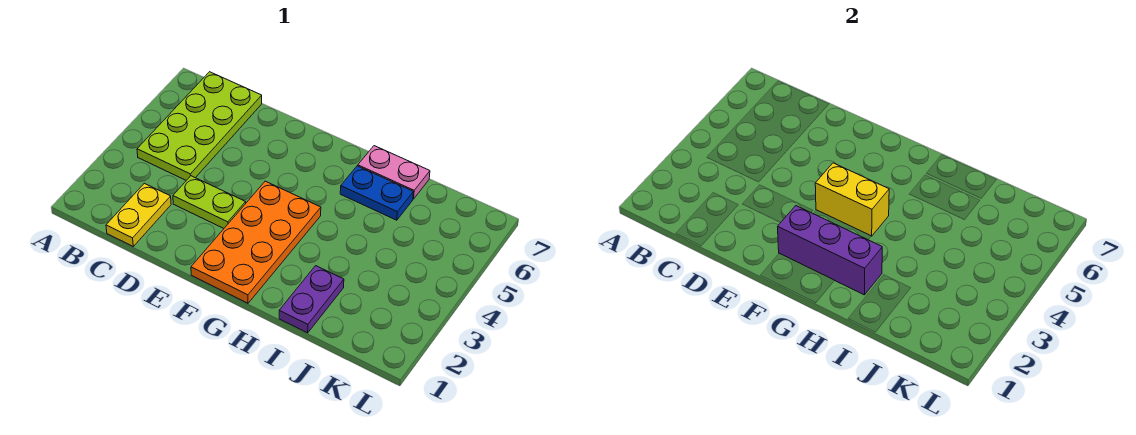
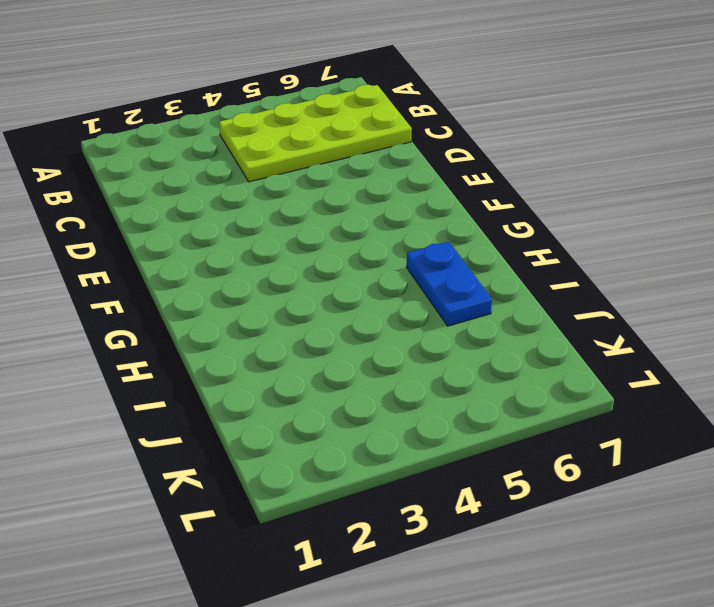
none -> yellow 1x2 plate [106,183,171,246]
none -> lime 1x2 plate [173,176,246,228]

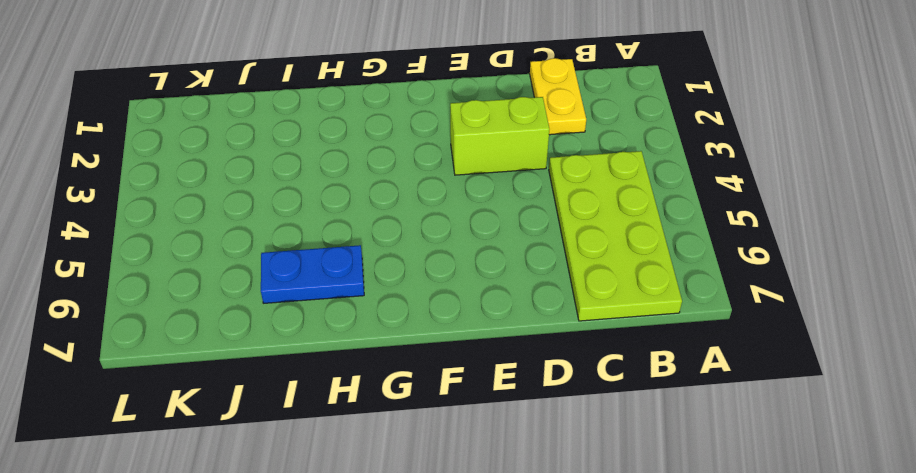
lime 1x2 brick [450,97,549,175] -> lime 1x2 plate [173,176,246,228]
none -> orange 2x4 plate [191,181,321,303]
none -> pink 1x2 plate [358,146,430,199]

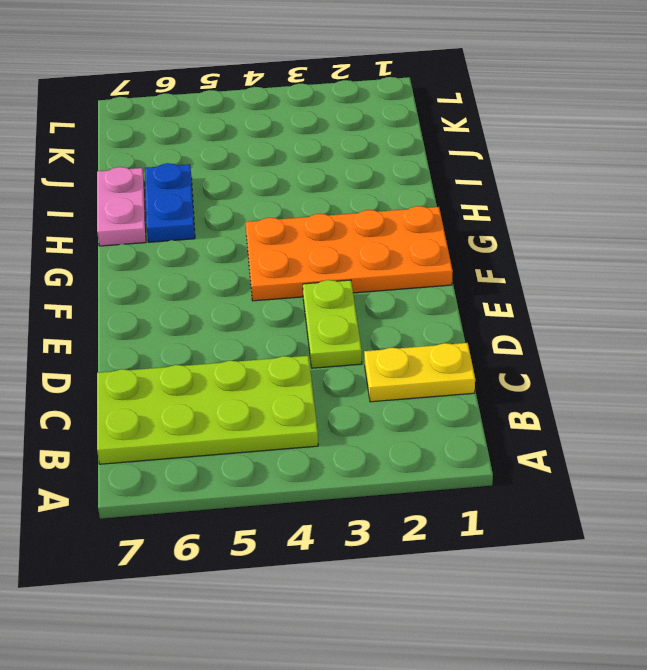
none -> purple 1x2 plate [279,266,344,333]
none -> purple 1x3 brick [778,206,882,295]

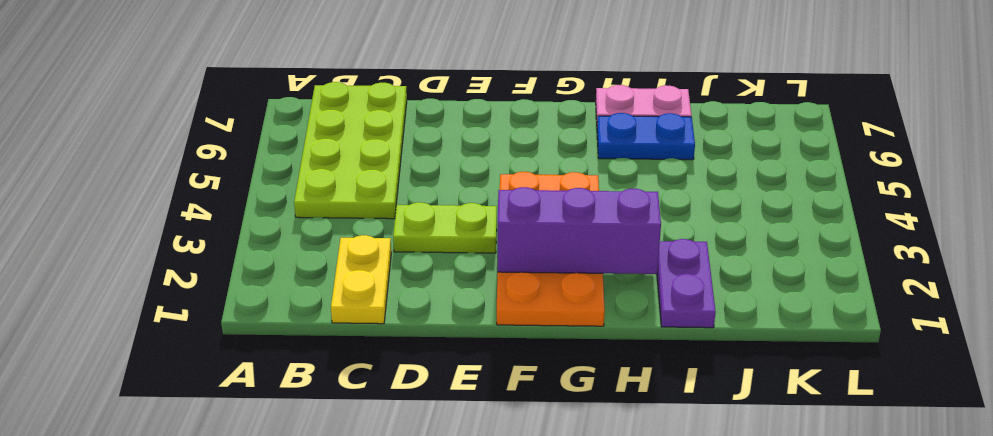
none -> yellow 1x2 brick [815,163,889,236]

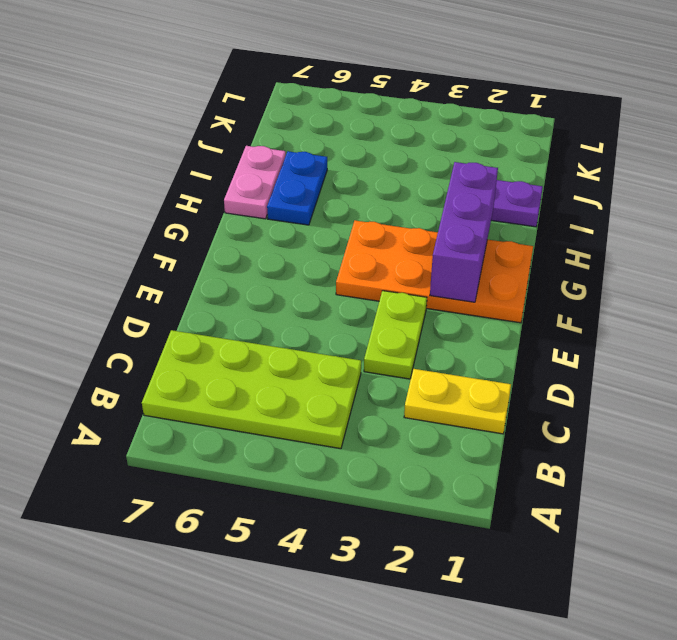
none -> yellow 1x2 brick [815,163,889,236]

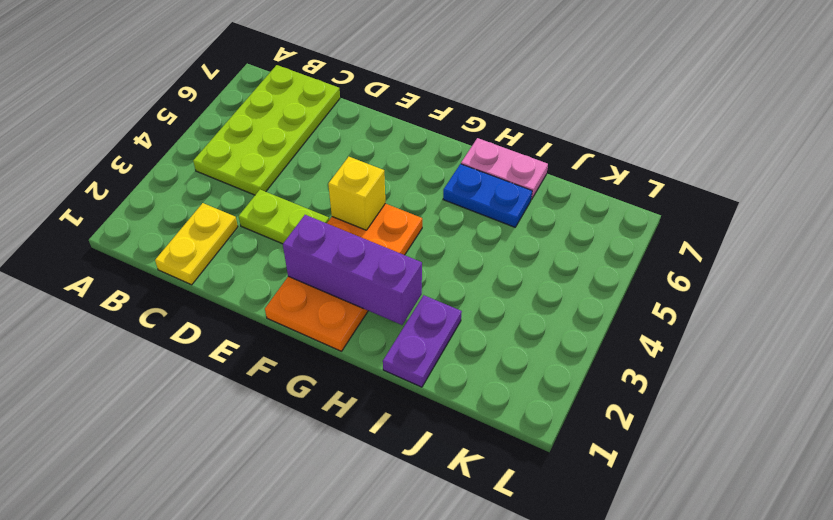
yellow 1x1 brick [328,157,385,230] -> yellow 1x2 brick [815,163,889,236]

